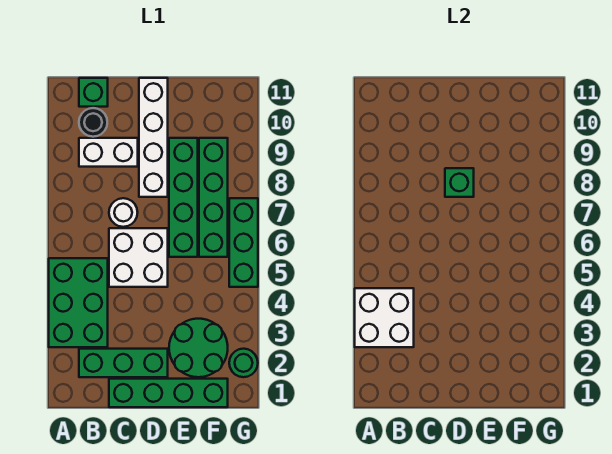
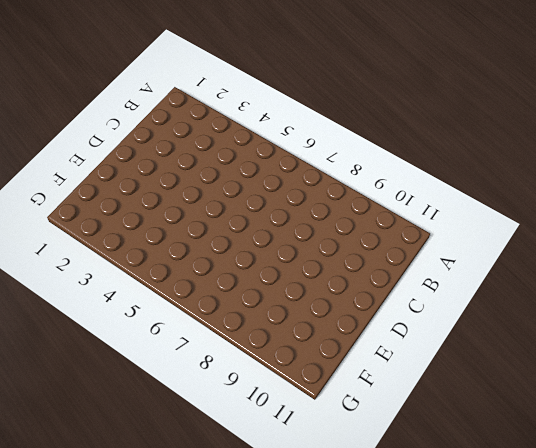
none -> green 2x3 brick [49,258,108,347]
none -> green 1x3 brick [79,349,168,377]
none -> white 1x2 brick [79,138,138,167]

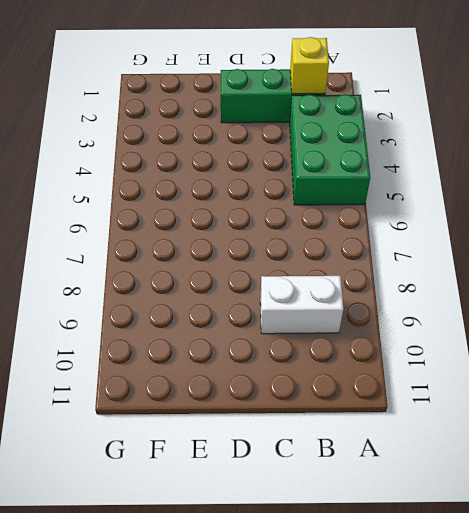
yellow 1x1 brick [290,37,329,94] -> none
none -> black 1x1 round brick [79,108,107,137]
none -> green 1x1 brick [79,78,108,107]
none -> green 1x4 brick [109,379,228,407]

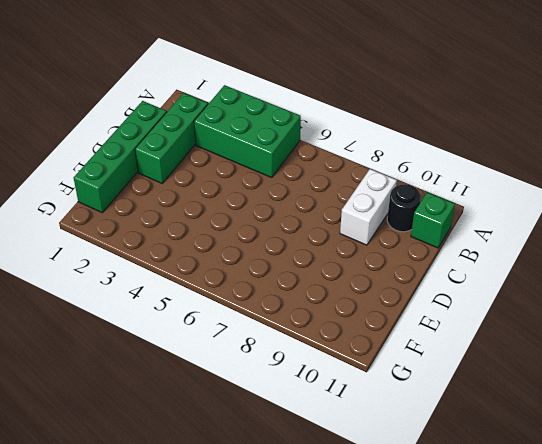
none -> white 2x2 brick [109,228,168,287]
none -> white 1x1 round brick [109,198,138,227]
none -> white 1x4 brick [139,78,168,197]

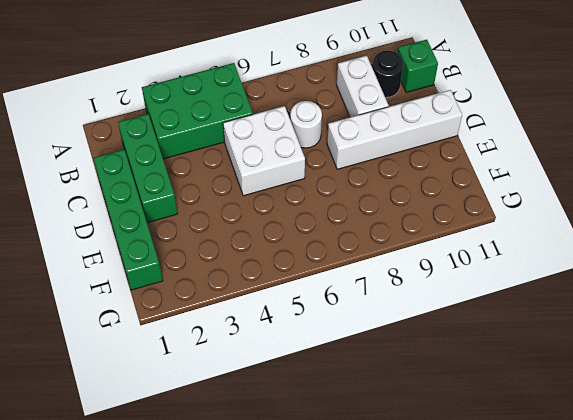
none -> green 2x2 round brick [169,319,228,377]
none -> green 1x4 brick [169,138,198,257]
none -> green 1x4 brick [199,138,228,257]

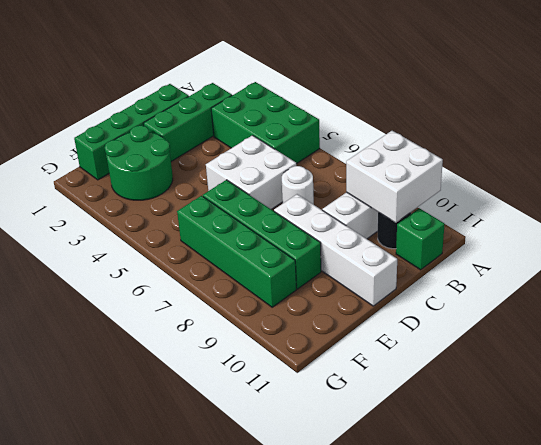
white 2x2 brick [346,131,443,223] -> white 2x2 brick moved to [355,288,414,347]
none -> green 1x1 round brick [229,349,258,377]
none -> green 1x3 brick [229,198,258,287]
none -> green 1x1 brick [445,168,474,197]

